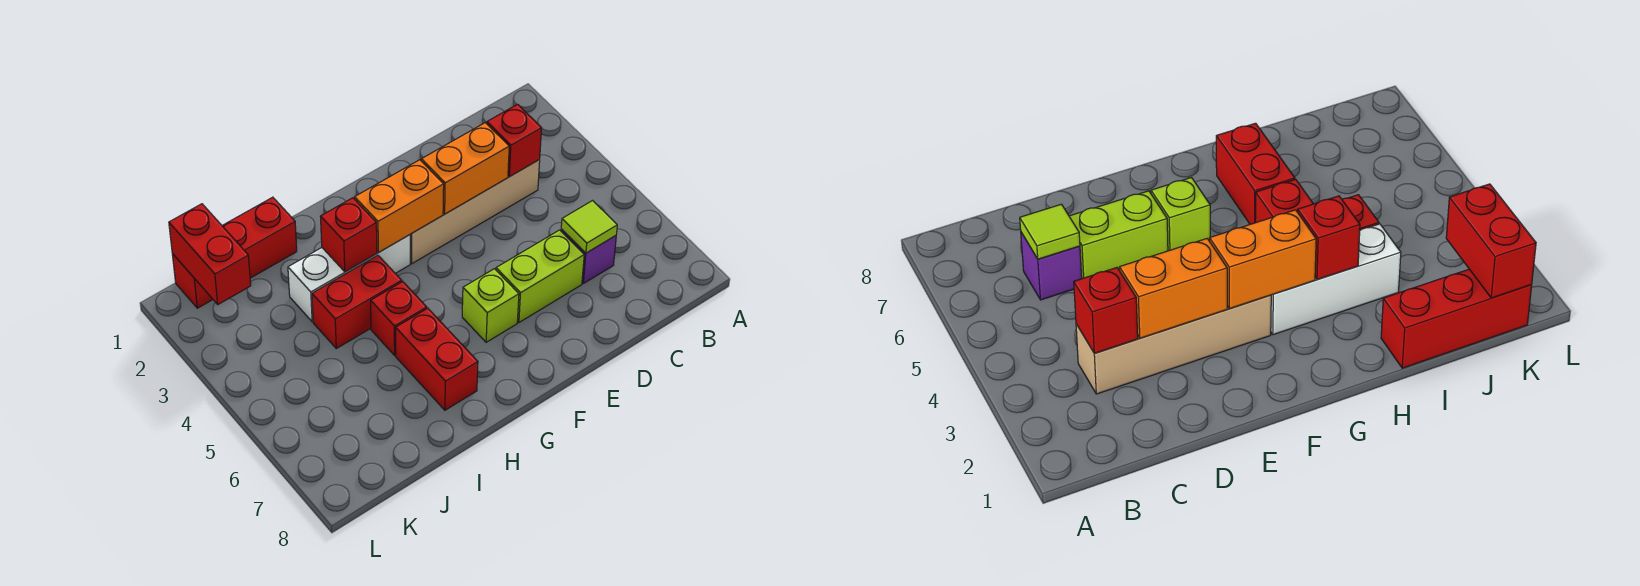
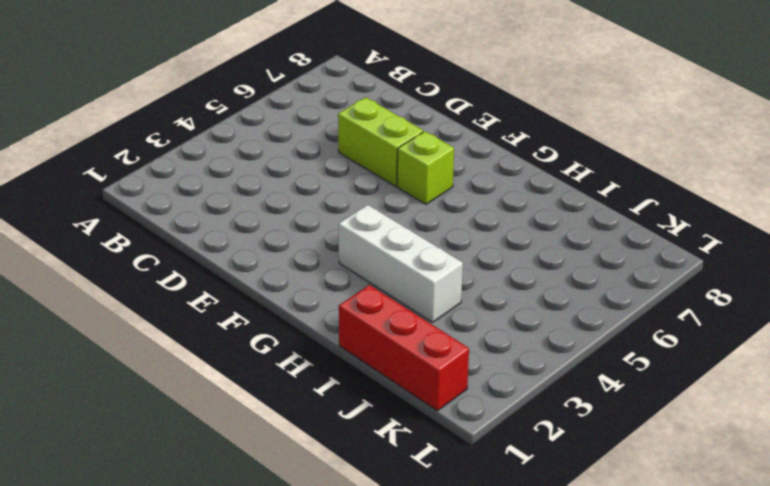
none -> tan 1x4 brick [410,160,540,264]
none -> purple 1x1 brick [561,229,616,283]
none -> red 1x2 brick [312,255,402,348]

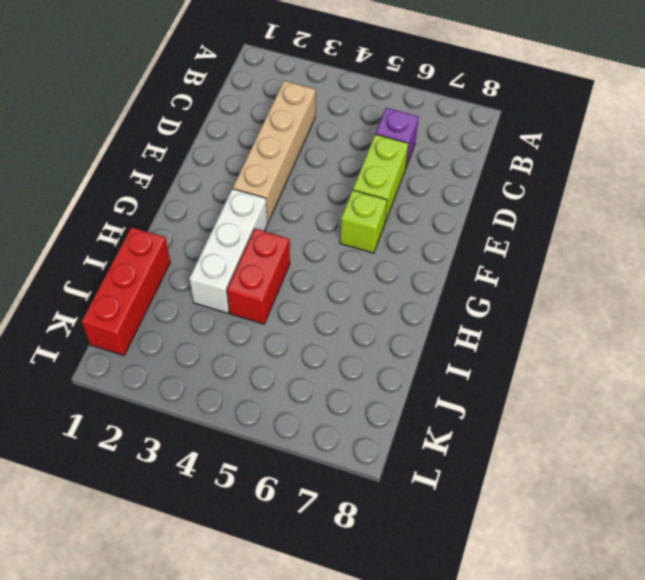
none -> red 1x1 brick [371,282,427,355]
none -> red 1x2 brick [396,308,478,410]
none -> red 1x1 brick [487,104,542,177]

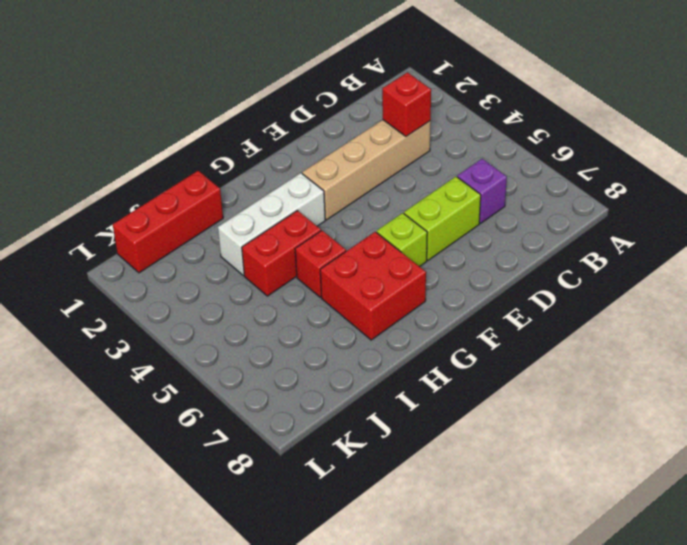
red 2x2 brick [320,232,426,340] -> red 1x2 brick [396,308,478,410]
none -> lime 1x1 tile [561,201,617,253]
none -> orange 1x2 brick [421,123,509,214]
none -> orange 1x2 brick [355,160,444,252]

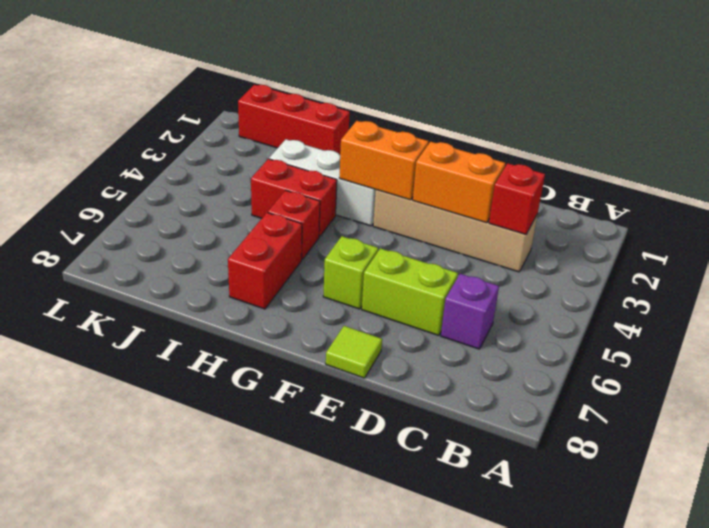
lime 1x1 tile [326,326,382,378] -> lime 1x1 tile moved to [561,201,617,253]
none -> red 1x1 brick [320,198,377,272]
none -> red 1x2 brick [169,204,251,304]

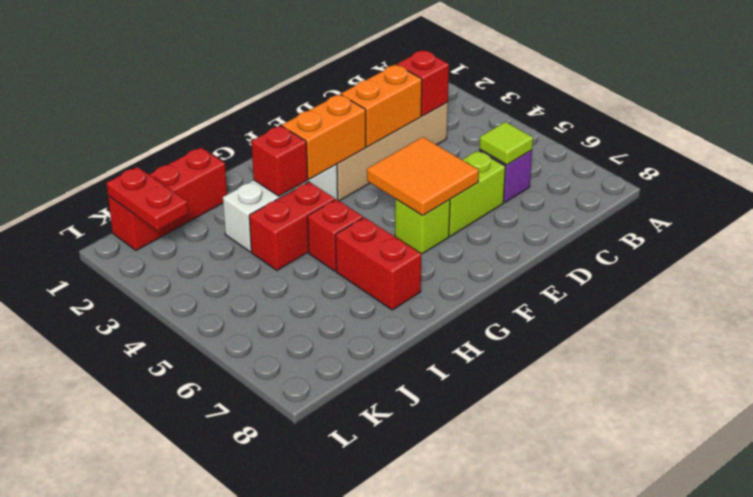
orange 2x2 tile [367,137,479,216] -> none
red 1x2 plate [106,167,188,230] -> red 1x2 brick [169,204,251,304]

